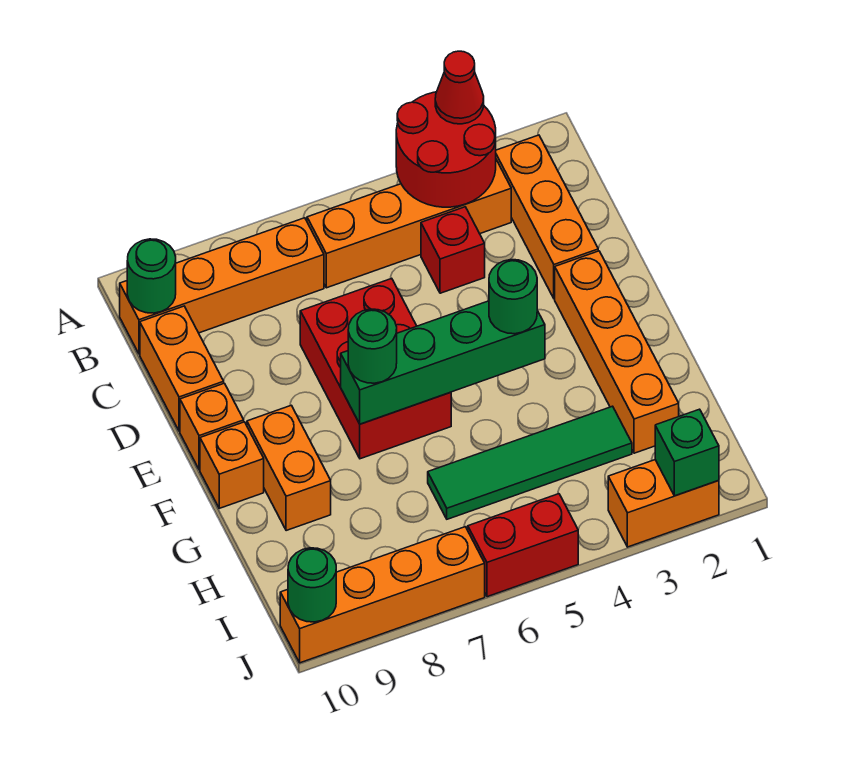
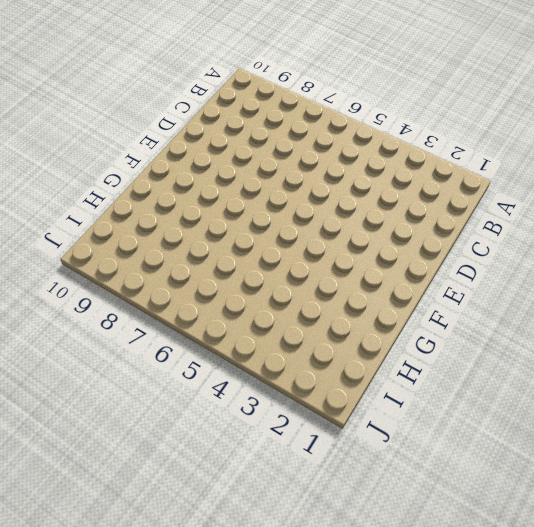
none -> orange 1x3 brick [496,135,598,299]
none -> orange 1x4 brick [307,160,511,288]
none -> orange 1x4 brick [120,218,324,354]

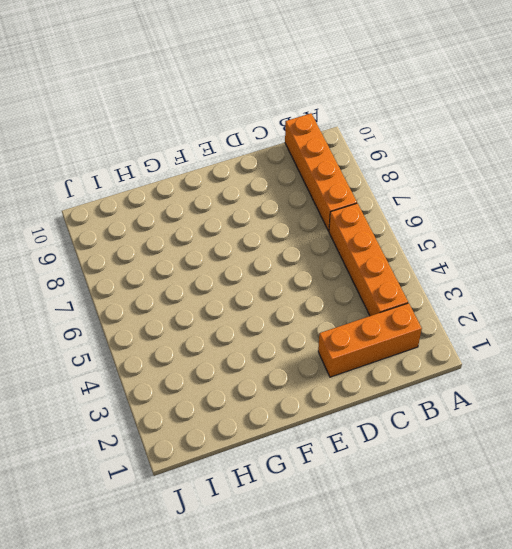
none -> red 1x1 brick [421,207,485,293]
none -> orange 1x2 brick [140,306,224,431]
none -> red 2x3 brick [300,279,451,459]

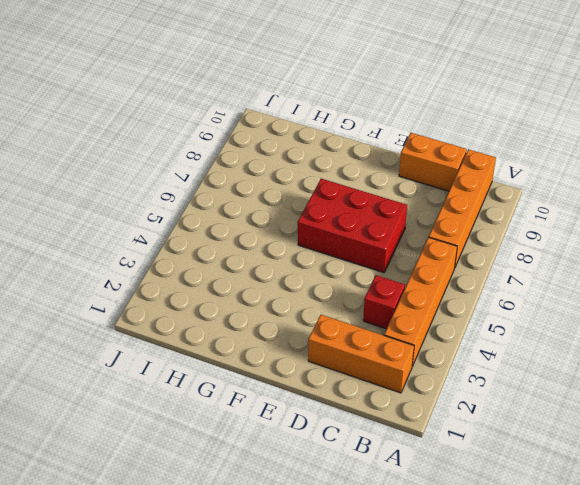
none -> orange 1x4 brick [555,251,679,453]
none -> orange 1x1 brick [180,383,244,470]
none -> orange 1x2 brick [247,405,331,531]

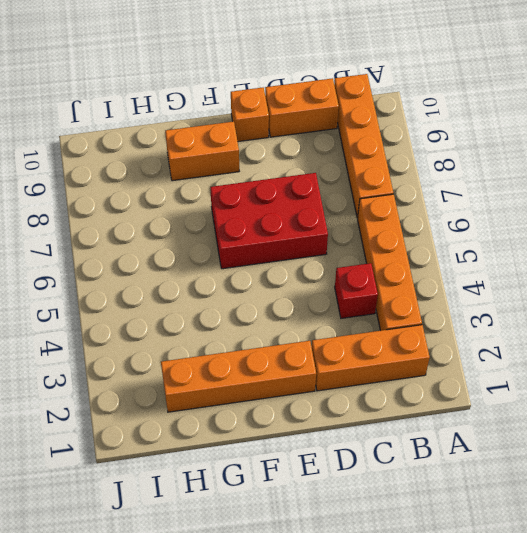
none -> orange 1x1 brick [200,422,264,508]
none -> green 1x4 tile [428,406,632,519]
none -> orange 1x2 brick [608,460,719,547]

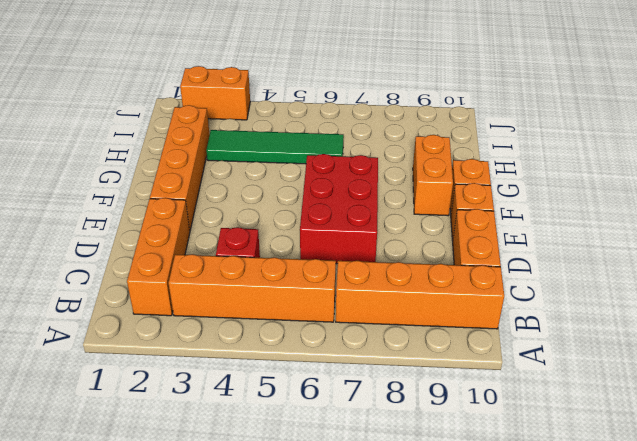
none -> red 1x2 brick [468,494,578,597]
none -> orange 1x4 brick [280,527,485,663]
none -> red 2x2 round brick [396,92,496,207]

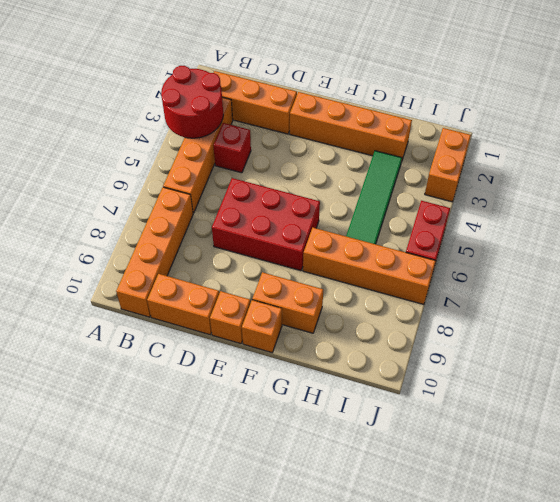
orange 1x4 brick [303,228,436,305] -> orange 1x4 brick turned to [280,527,485,663]
none -> green 1x1 round brick [127,239,176,313]
none -> green 1x4 brick [341,301,545,424]
none -> green 1x1 brick [655,409,719,496]

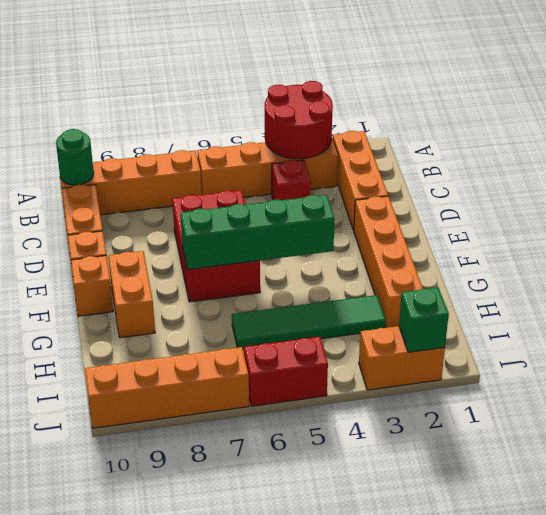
none -> green 1x1 round brick [288,548,336,622]
none -> red 1x1 cone [435,51,484,124]
none -> green 1x1 round brick [489,260,537,334]

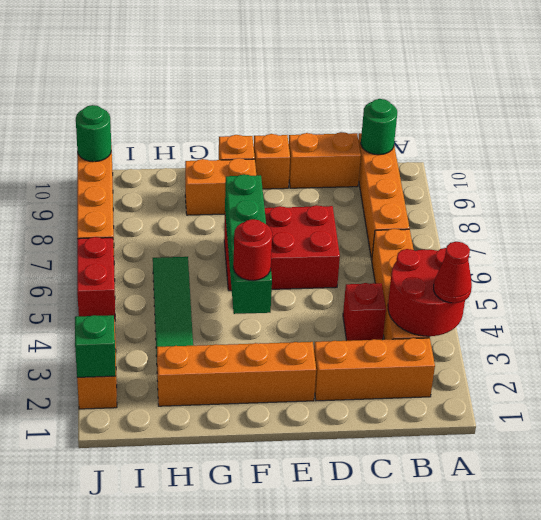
red 1x1 round brick [233,219,272,281] -> green 1x1 round brick [489,260,537,334]
none -> green 1x1 round brick [348,309,397,383]

